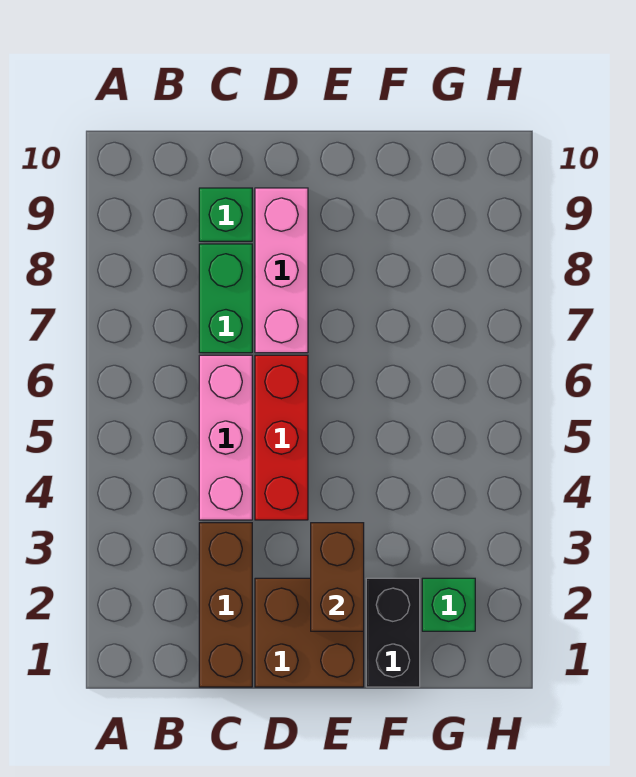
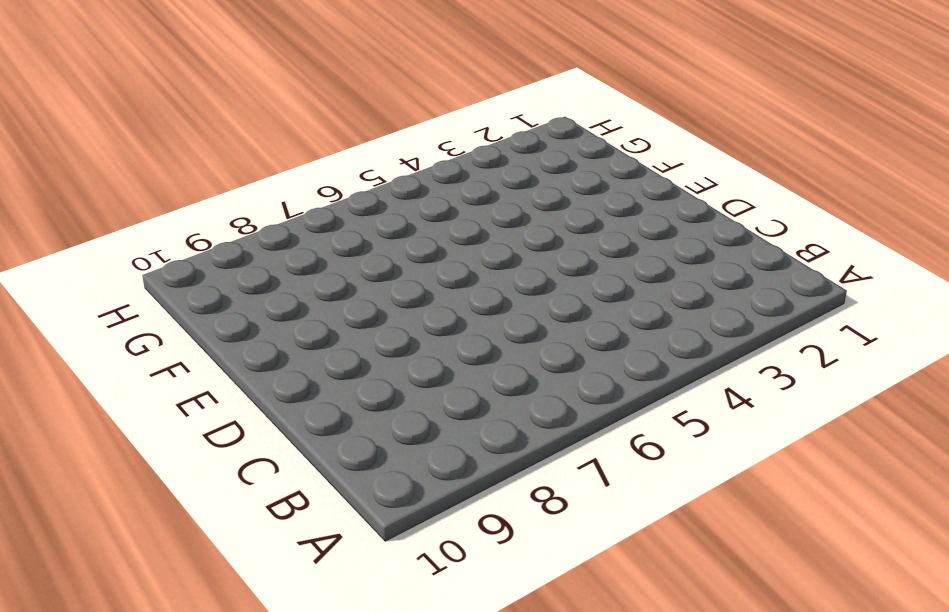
none -> brown 1x3 brick [199,523,252,687]
none -> pink 1x3 brick [199,355,252,520]

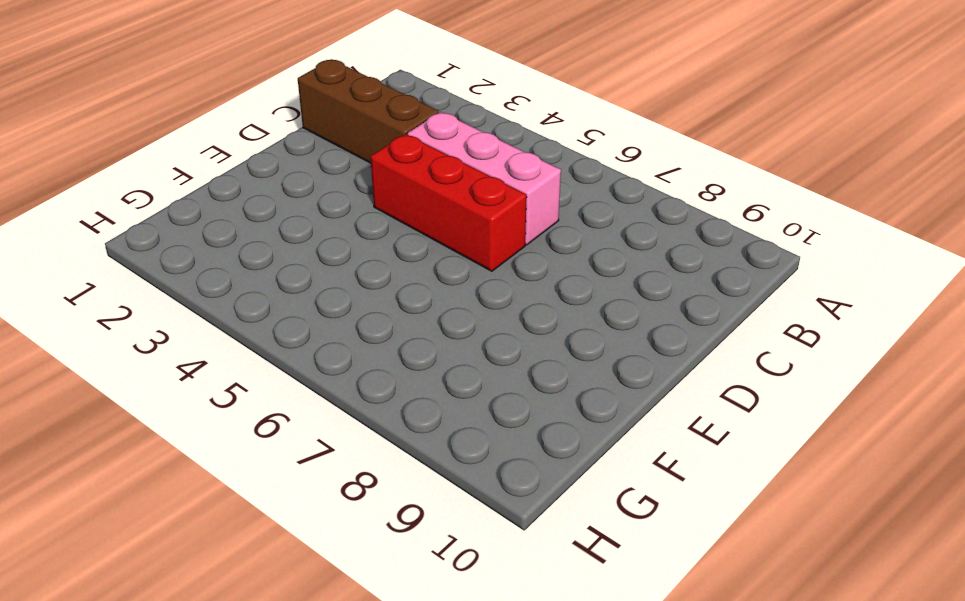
none -> green 1x2 brick [199,244,252,353]
none -> green 1x1 brick [199,188,252,241]

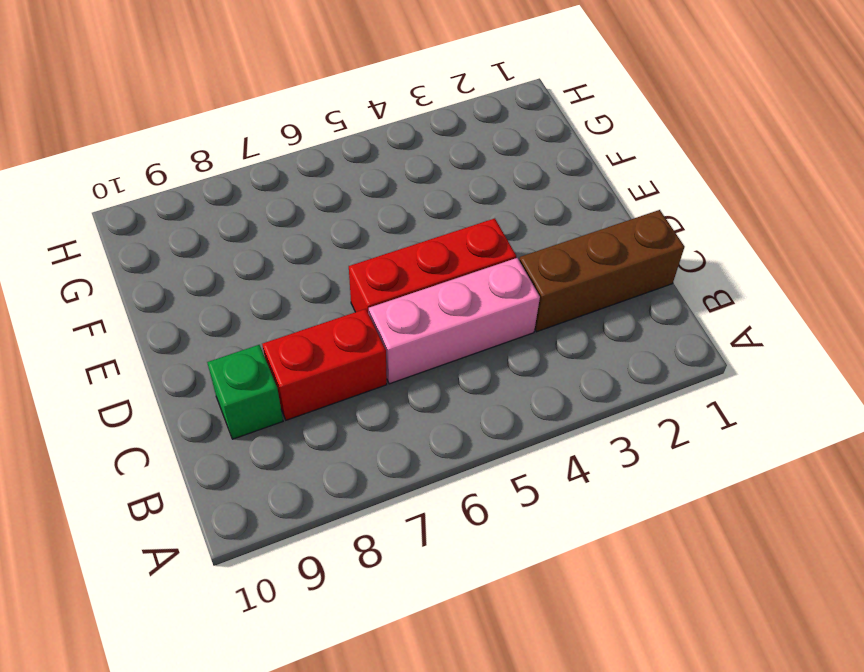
red 1x2 brick [262,309,387,420] -> green 1x2 brick [199,244,252,353]
none -> brown 2x2 brick [255,578,364,687]
none -> pink 1x3 brick [255,188,308,353]

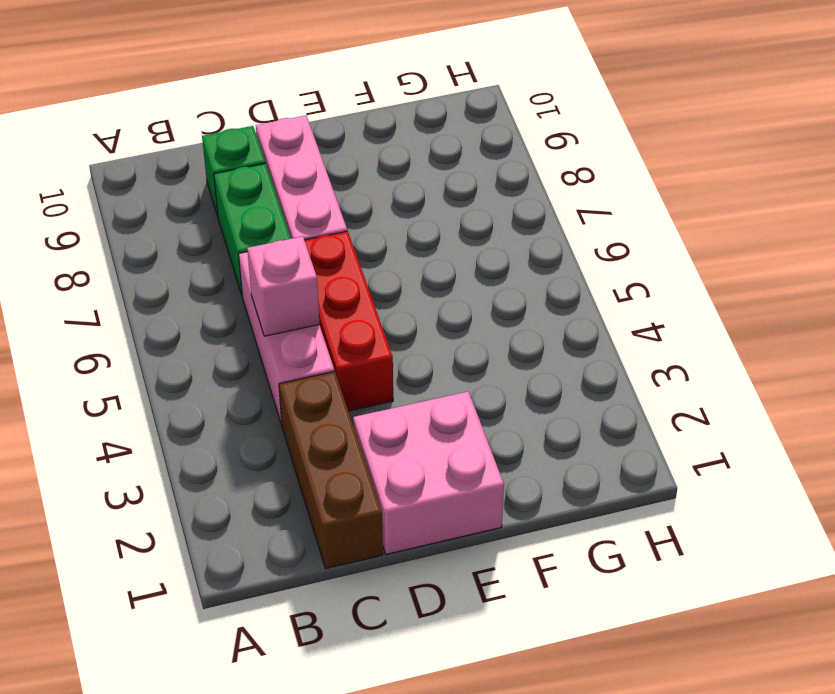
pink 1x1 brick [247,236,319,336] -> none
pink 2x2 brick [353,392,504,554] -> brown 2x2 brick [255,578,364,687]
none -> black 1x2 brick [366,578,420,687]
none -> green 1x1 brick [422,578,475,631]

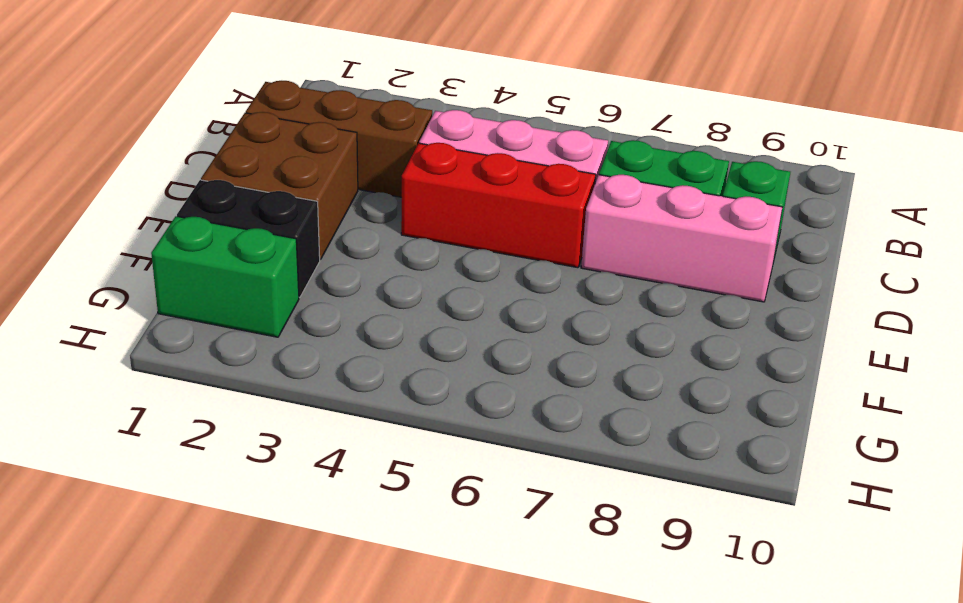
green 1x2 brick [151,216,299,337] -> green 1x1 brick [422,578,475,631]
none -> brown 1x2 brick [311,523,364,631]

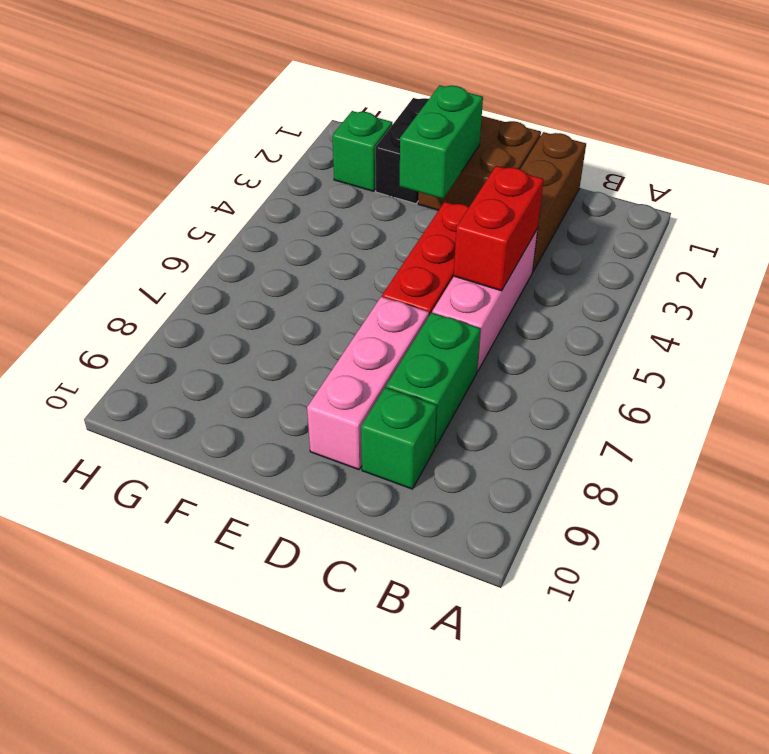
red 1x2 brick [454,166,544,291] -> none
green 1x2 brick [400,85,483,199] -> brown 1x2 brick [311,523,364,631]

